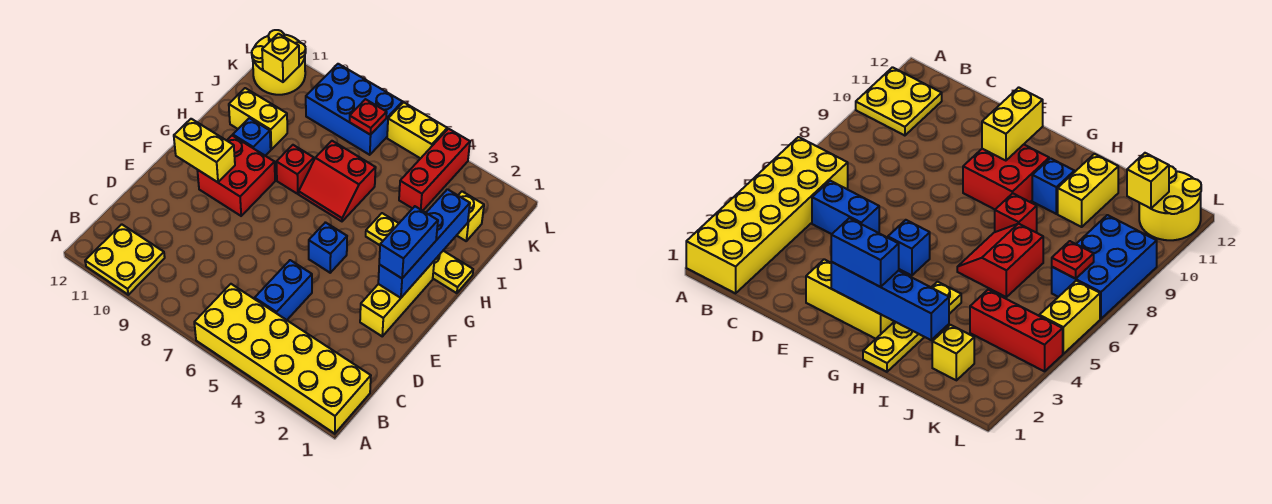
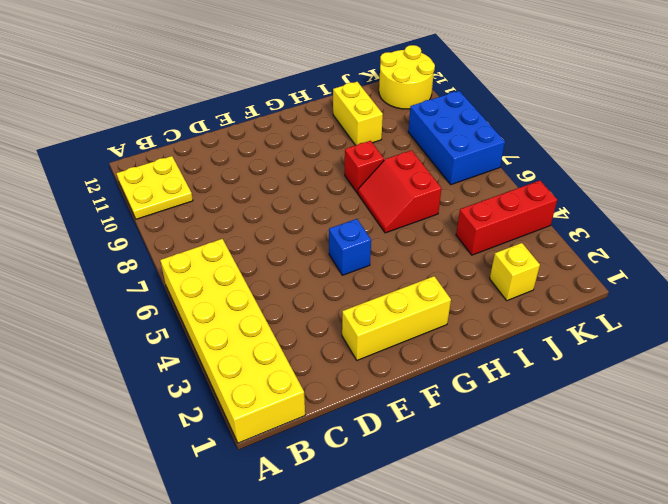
none -> blue 1x2 brick [255,260,312,320]
none -> red 2x2 brick [197,136,275,216]
none -> yellow 1x4 plate [366,213,473,293]

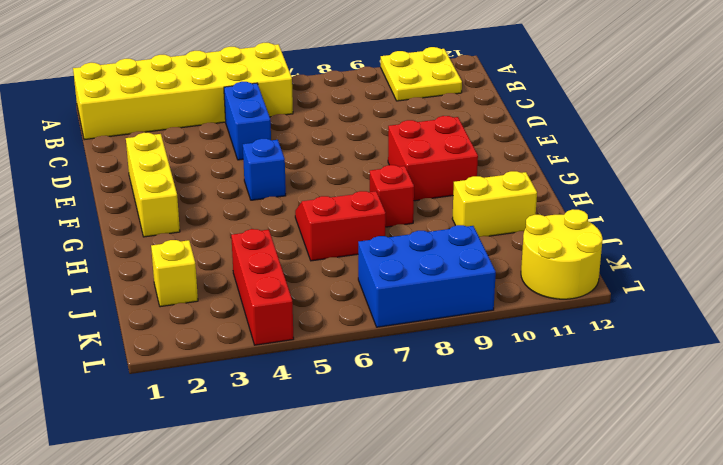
none -> yellow 1x4 plate [366,213,473,293]
none -> blue 1x1 brick [233,118,271,156]
none -> yellow 1x2 brick [387,102,447,159]

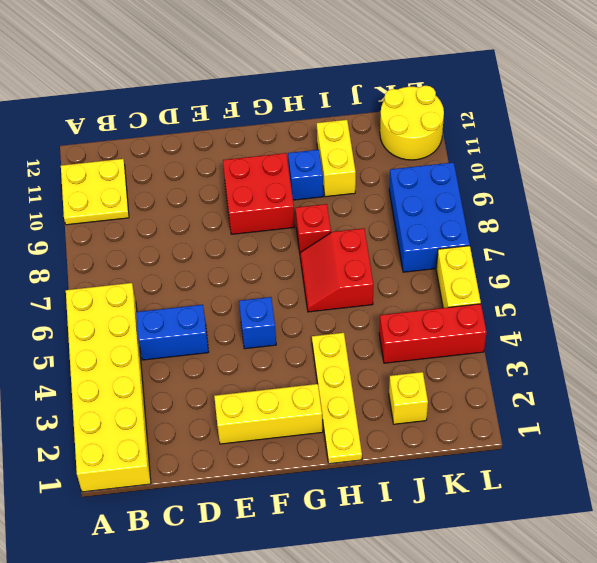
none -> blue 1x4 brick [378,189,470,298]
none -> yellow 1x2 brick [174,119,235,182]
none -> red 1x1 plate [349,99,387,135]

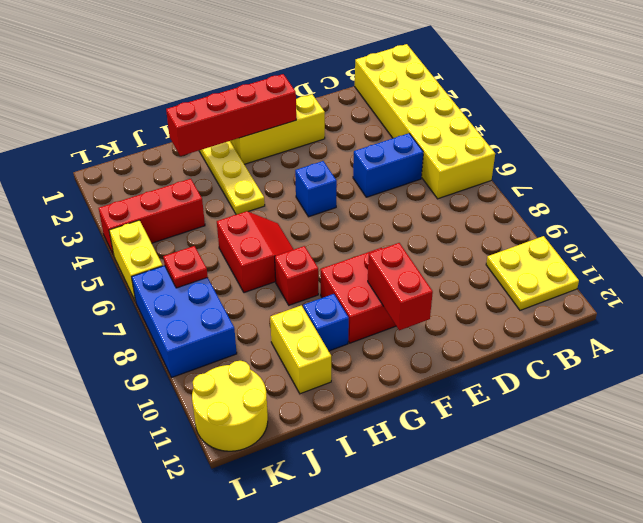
red 1x4 brick [166,74,296,156] -> blue 1x4 brick [378,189,470,298]
red 1x2 brick [368,243,433,330] -> yellow 1x2 brick [174,119,235,182]
none -> yellow 1x1 brick [457,192,484,241]
none -> yellow 1x1 brick [262,34,299,82]
none -> blue 1x2 brick [379,206,438,278]

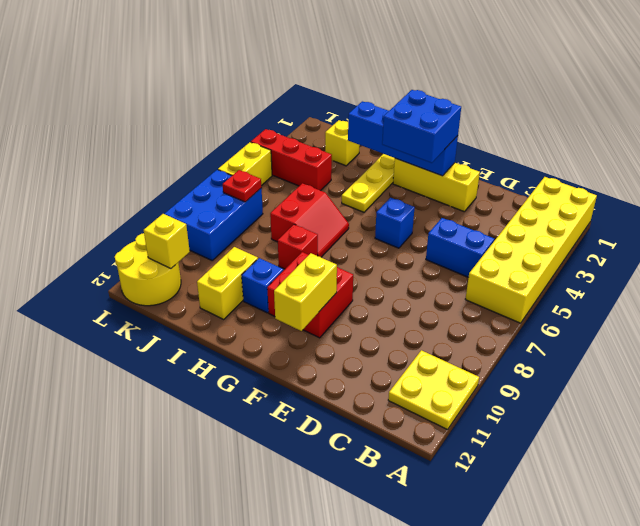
blue 2x2 brick [382,90,461,163] -> blue 1x2 brick [379,206,438,278]

